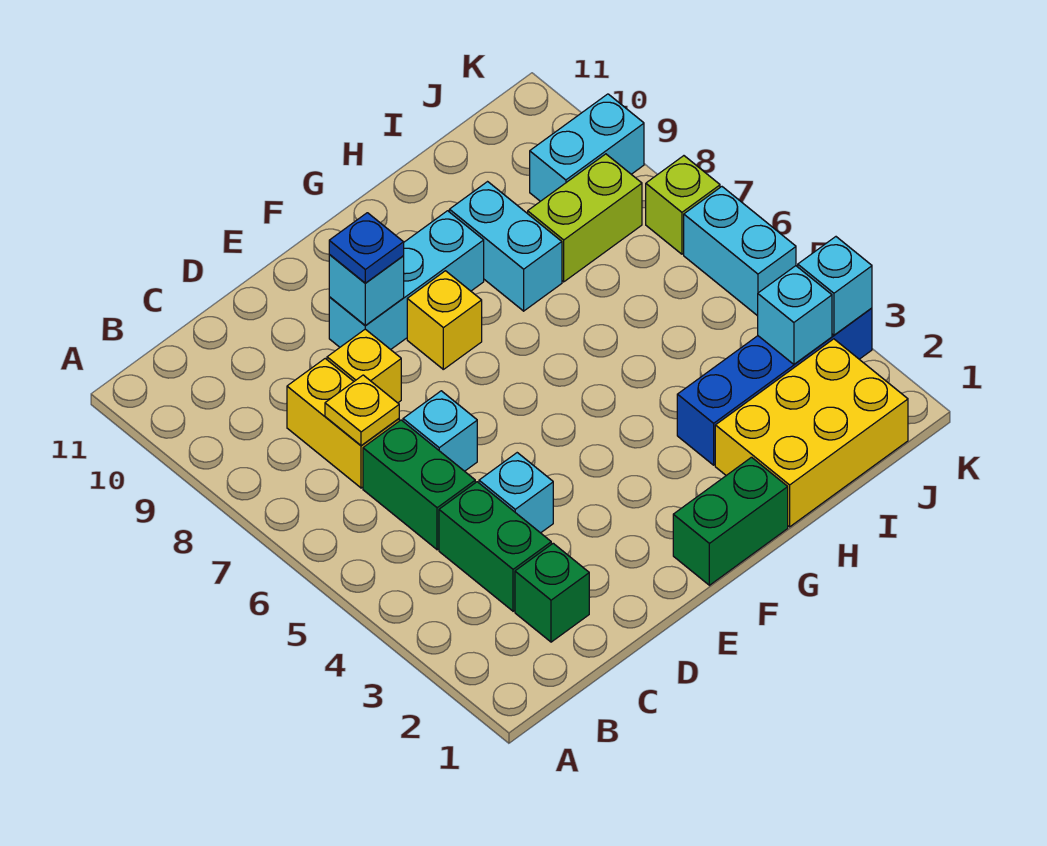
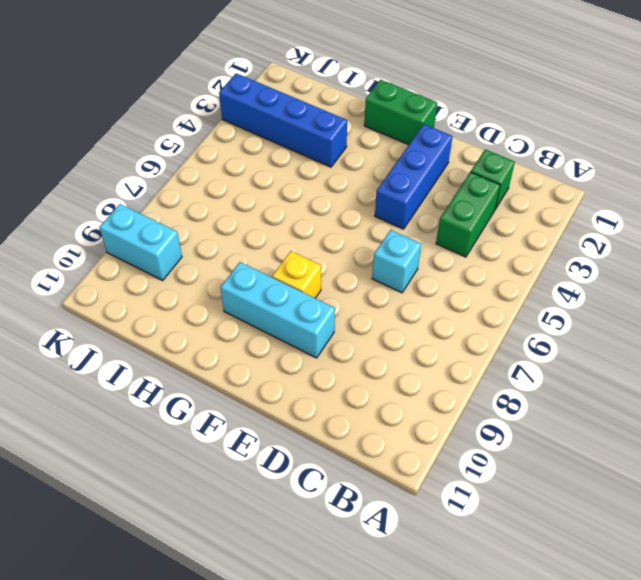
blue 1x3 brick [375,124,453,229] -> none
none -> green 1x2 brick [363,420,475,550]
none -> yellow 1x2 brick [287,359,399,488]
none -> cyan 1x1 brick [479,453,553,533]

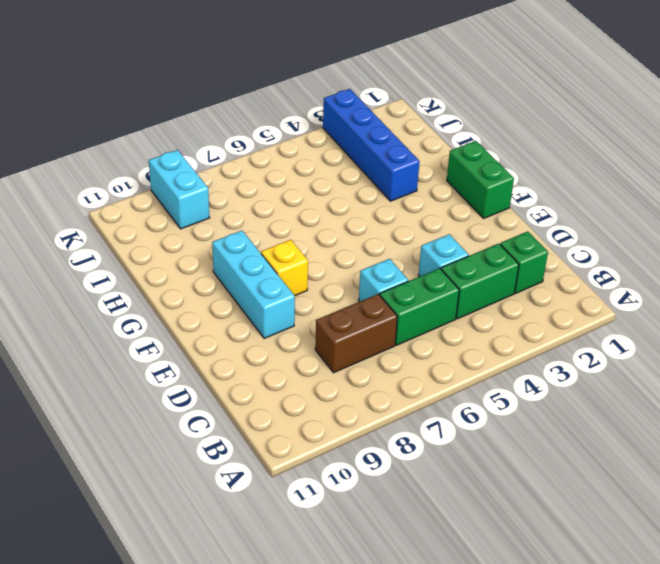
brown 1x2 brick [315,294,397,373] -> yellow 1x2 brick [287,359,399,488]
none -> yellow 1x1 brick [327,329,401,403]
none -> yellow 2x3 brick [715,339,908,527]
none -> cyan 1x2 brick [449,182,562,311]

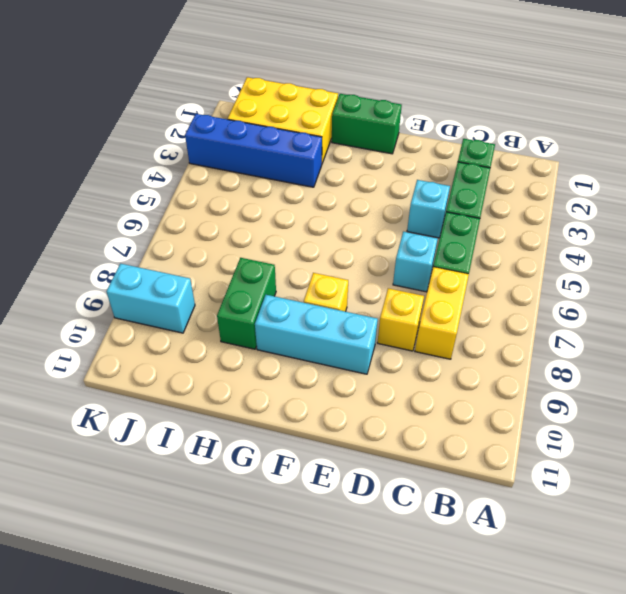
green 1x2 brick [217,258,276,349] -> cyan 1x2 brick [449,182,562,311]
none -> lime 1x2 brick [528,154,642,282]
none -> cyan 1x2 brick [684,187,796,316]
none -> lime 1x1 brick [646,156,720,254]

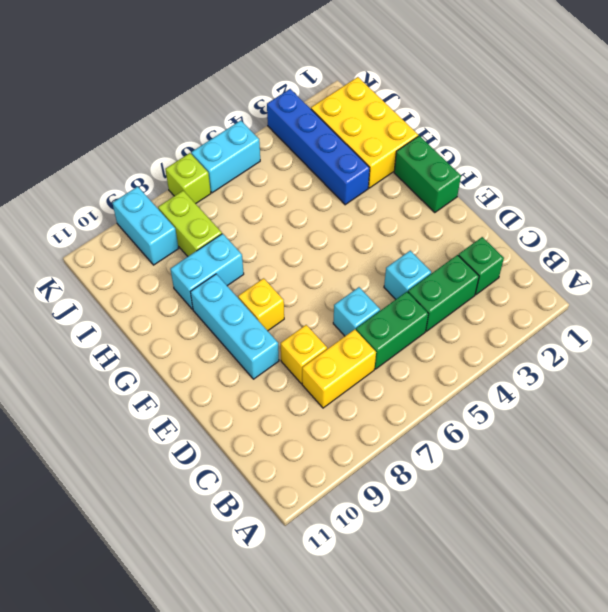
none -> yellow 1x1 plate [325,375,399,446]
none -> cyan 1x1 brick [329,255,404,326]
none -> cyan 1x1 brick [758,266,832,364]

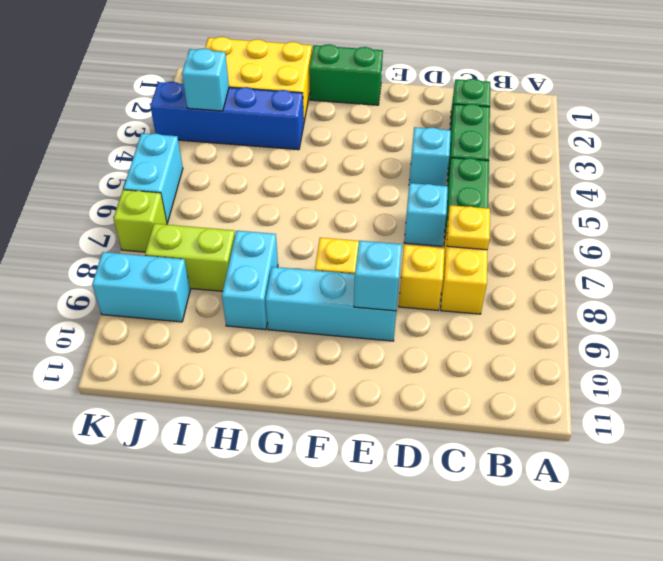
none -> cyan 1x1 brick [798,237,872,335]
none -> blue 1x1 plate [329,213,404,283]

